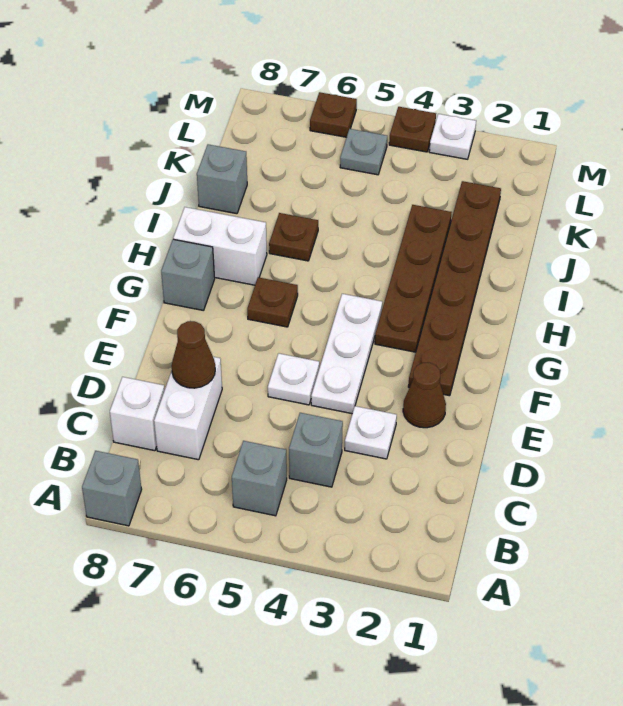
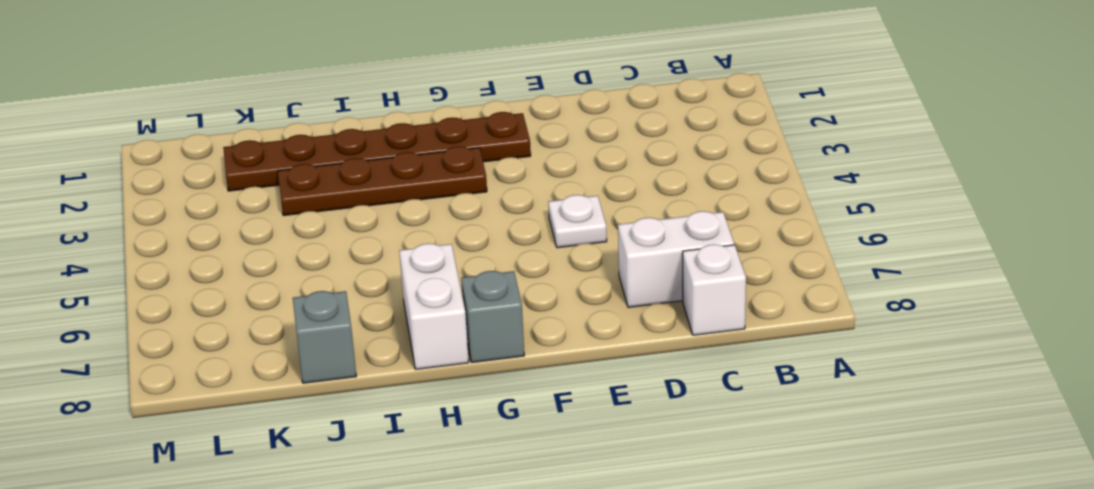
none -> grey 1x1 brick [82,451,142,526]
none -> grey 1x1 brick [232,441,287,516]
none -> grey 1x1 brick [289,413,343,487]

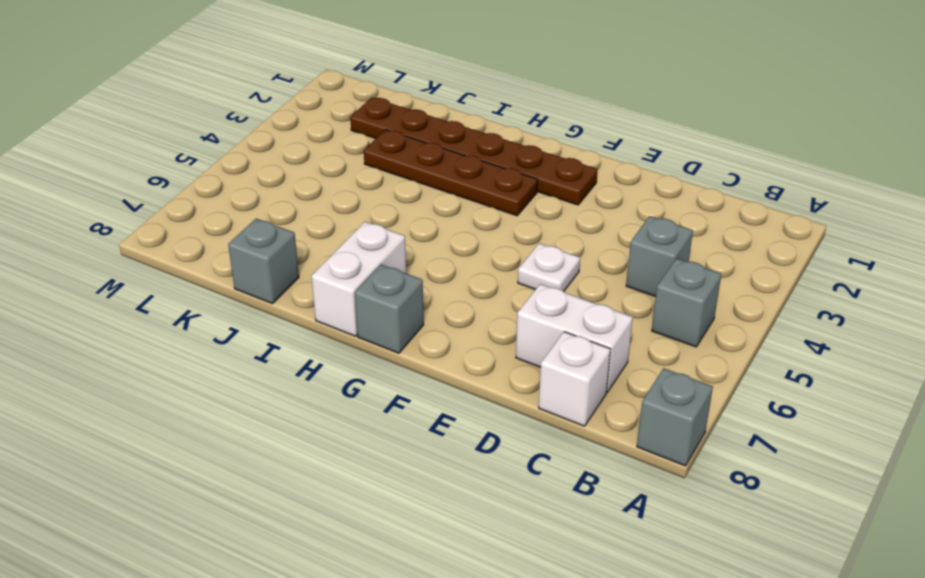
none -> white 1x1 plate [345,406,397,459]
none -> brown 1x1 cone [403,363,446,428]
none -> white 1x3 plate [311,294,382,414]

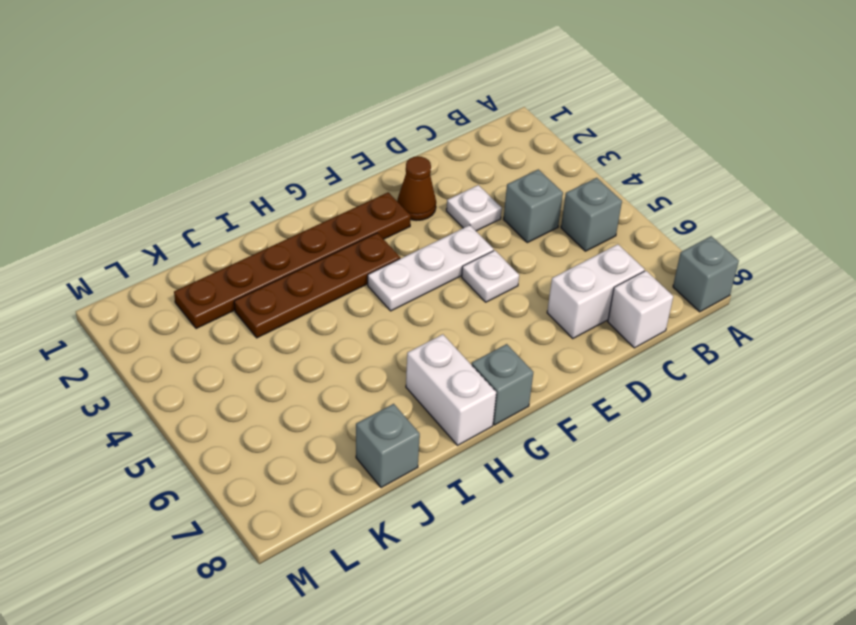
none -> brown 1x1 plate [247,277,298,327]
none -> brown 1x1 plate [269,213,318,261]
none -> grey 1x1 plate [340,129,387,175]

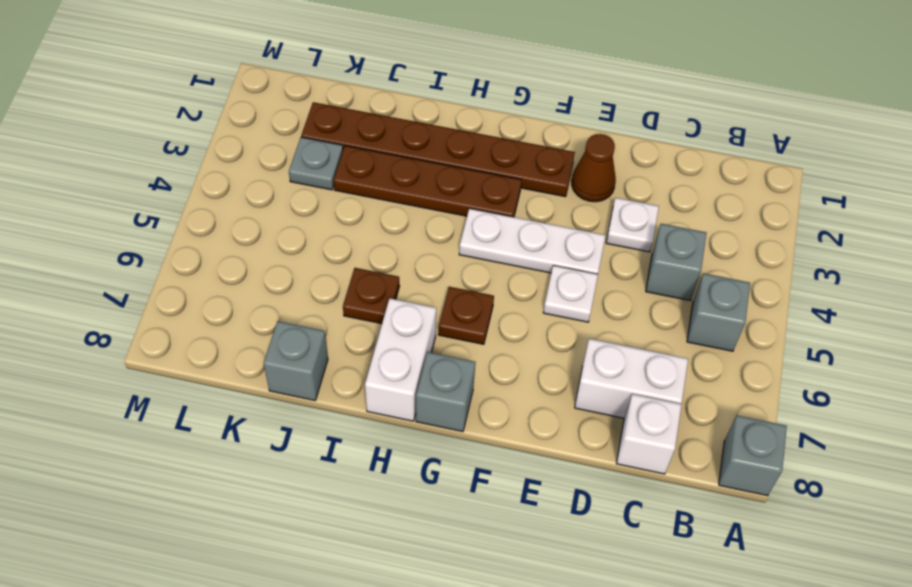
grey 1x1 plate [289,137,343,190] -> grey 1x1 plate moved to [340,129,387,175]
none -> white 1x1 plate [429,114,476,159]
none -> brown 1x1 plate [389,107,436,152]
none -> brown 1x1 plate [310,92,357,137]

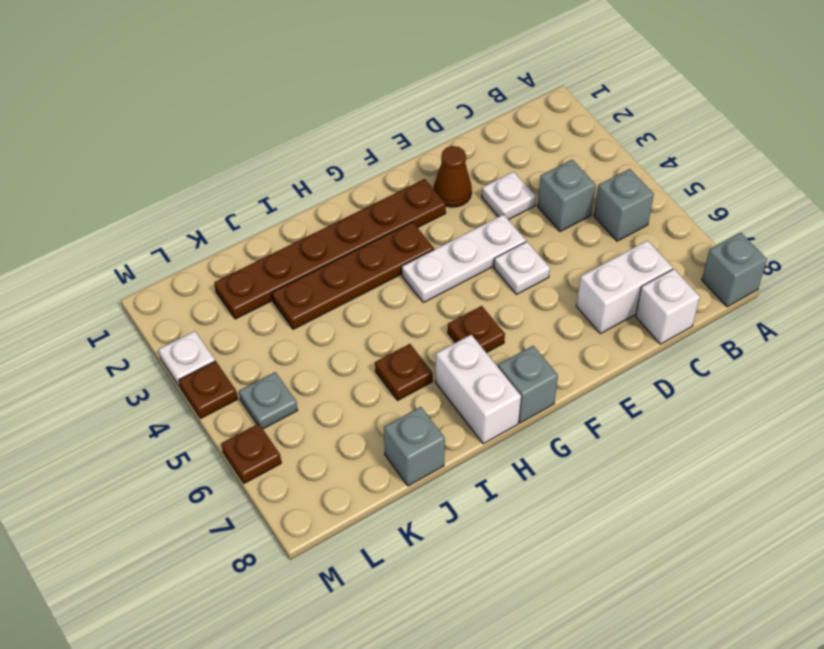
none -> brown 1x1 cone [172,321,215,388]

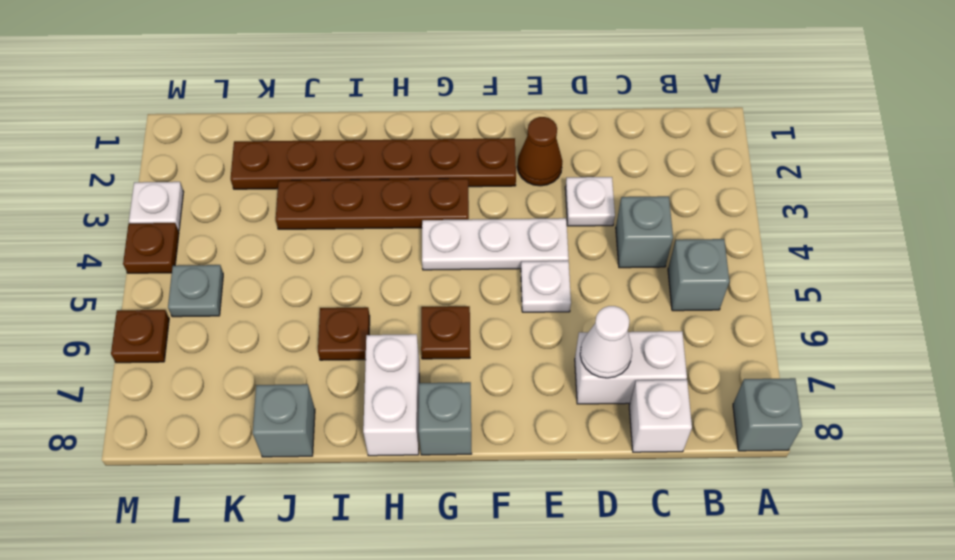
white 1x1 cone [580,306,632,378] -> brown 1x1 cone [172,321,215,388]

